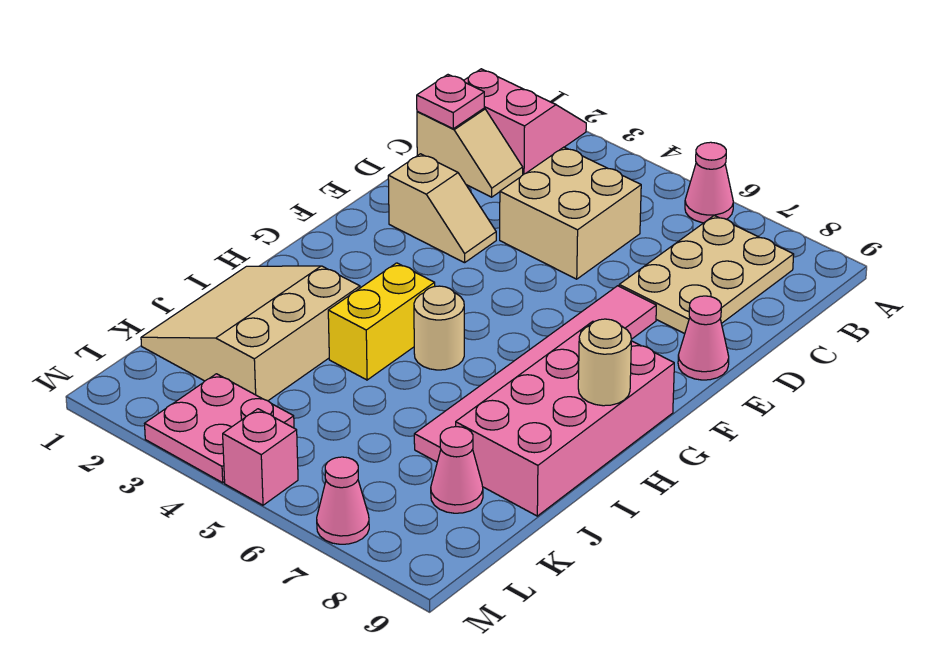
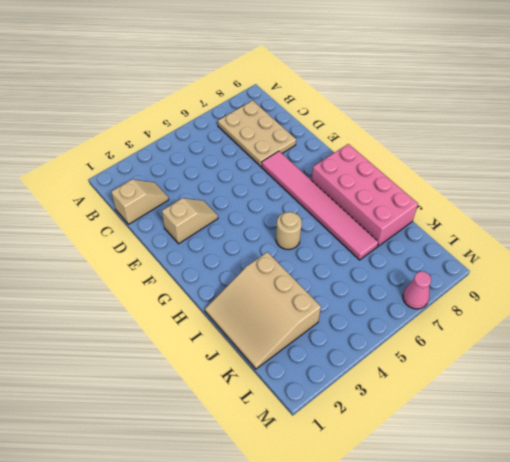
none -> pink 2x2 slope [464,69,586,175]
none -> pink 1x1 cone [685,142,733,223]
none -> tan 2x2 brick [500,147,641,279]

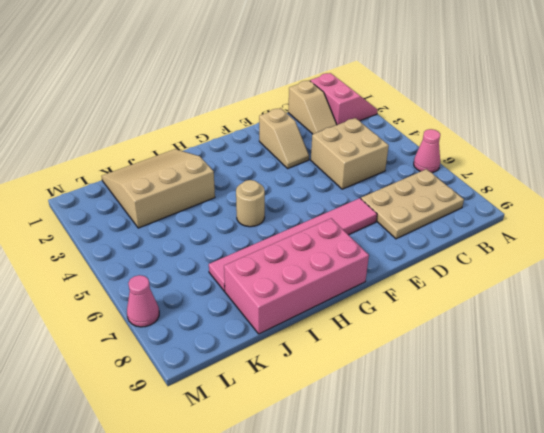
none -> pink 1x1 cone [678,296,729,380]
none -> yellow 1x2 brick [328,263,435,380]
none -> pink 1x1 cone [431,427,483,513]

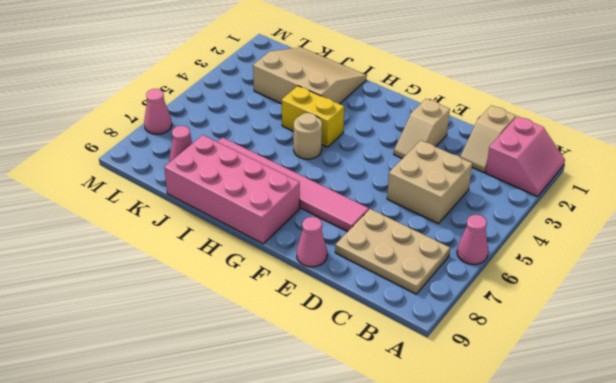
none -> pink 2x2 plate [145,374,294,483]
none -> pink 1x1 brick [223,409,298,505]
none -> pink 1x1 plate [417,75,484,129]

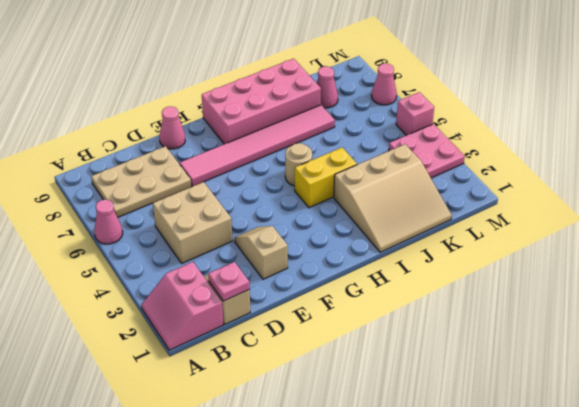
none -> tan 1x1 round brick [578,319,631,406]

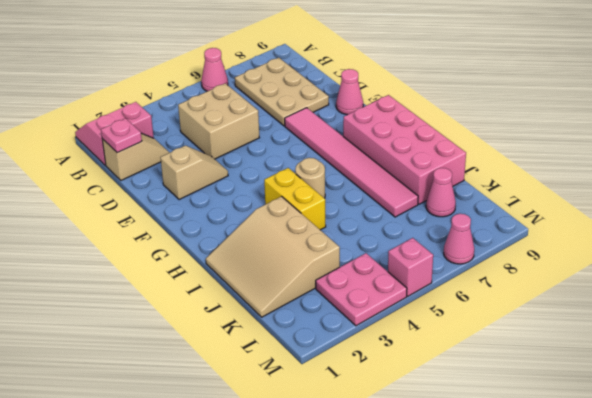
none -> tan 1x1 round brick [578,319,631,406]

